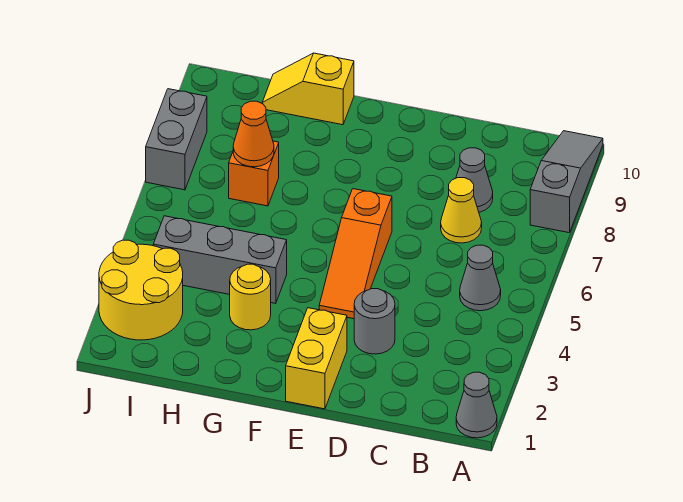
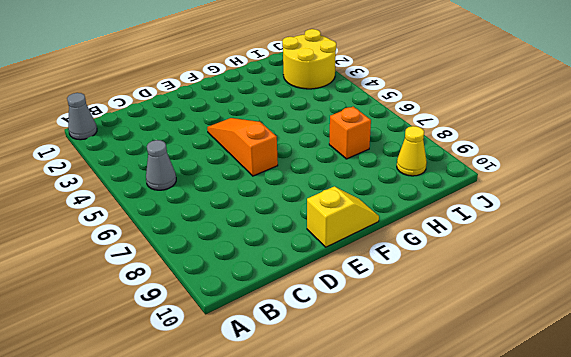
yellow 1x2 slope [307,187,379,247] -> yellow 1x2 slope moved to [262,53,354,125]
yellow 1x1 cone [397,126,427,176] -> yellow 1x1 cone moved to [441,178,482,243]
none -> grey 1x3 slope [530,131,603,233]
none -> grey 1x1 cone [456,148,493,212]
none -> grey 1x1 round brick [354,289,395,354]

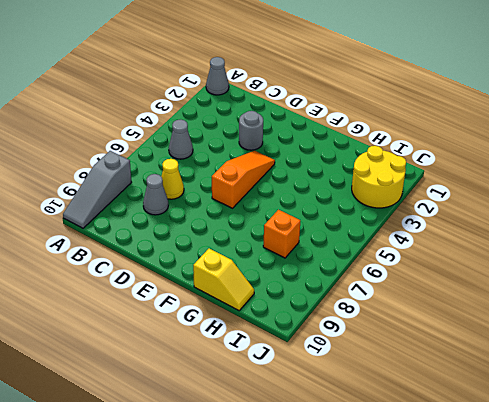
none -> yellow 1x2 brick [286,308,347,409]
none -> yellow 1x1 round brick [230,264,271,330]
none -> grey 1x3 brick [153,216,287,303]

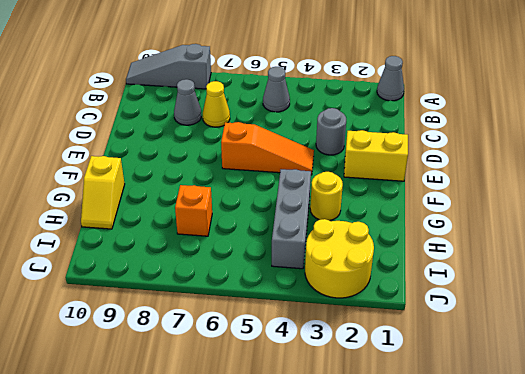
none -> grey 1x2 brick [146,89,207,190]
none -> orange 1x1 cone [233,101,274,167]

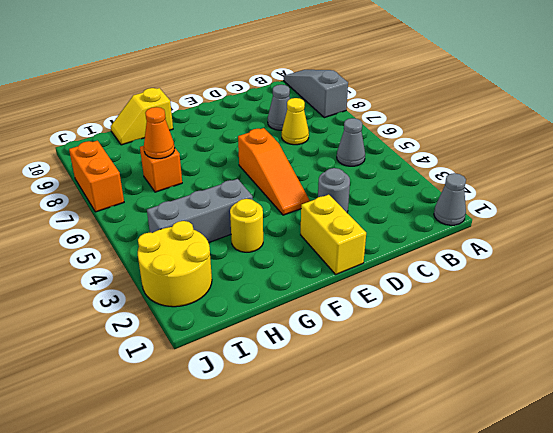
orange 1x2 brick [69,141,124,212] -> grey 1x2 brick [146,89,207,190]

